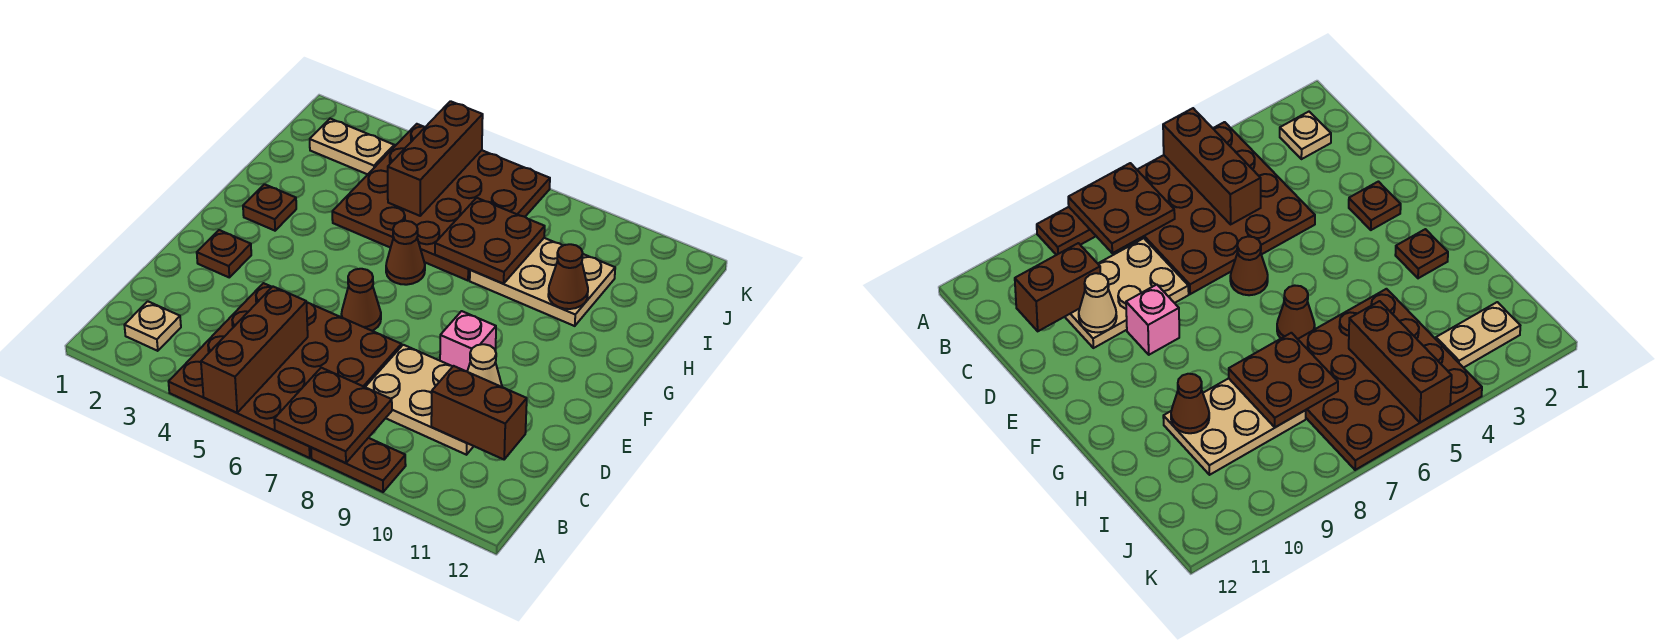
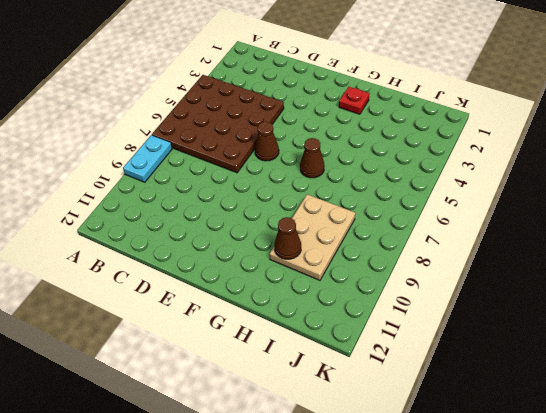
cyan 1x2 plate [123,135,172,182] -> brown 1x2 plate [311,438,406,492]
red 1x1 plate [339,87,370,114] -> brown 1x1 plate [243,184,296,231]
none -> tan 1x1 plate [124,301,181,351]
none -> tan 2x3 plate [366,345,474,455]
none -> brown 1x1 plate [197,230,251,277]

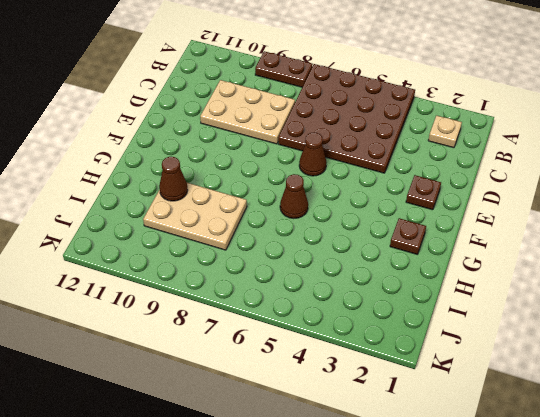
none -> pink 1x1 brick [440,311,496,371]
none -> brown 4x4 plate [332,124,550,281]
none -> tan 1x2 plate [310,119,394,174]

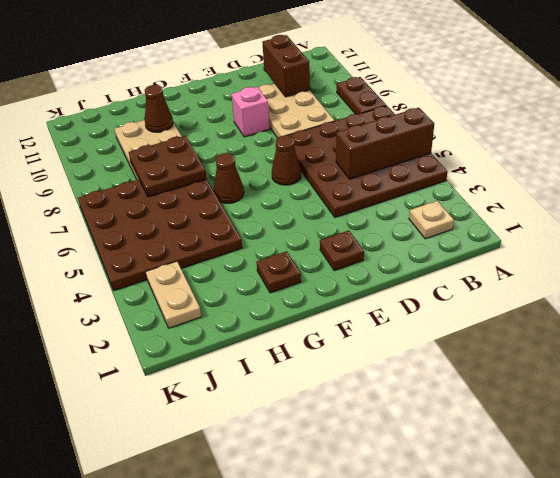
none -> brown 2x2 plate [274,368,392,463]
none -> tan 1x1 cone [467,344,502,387]
none -> brown 1x3 brick [388,101,483,216]

